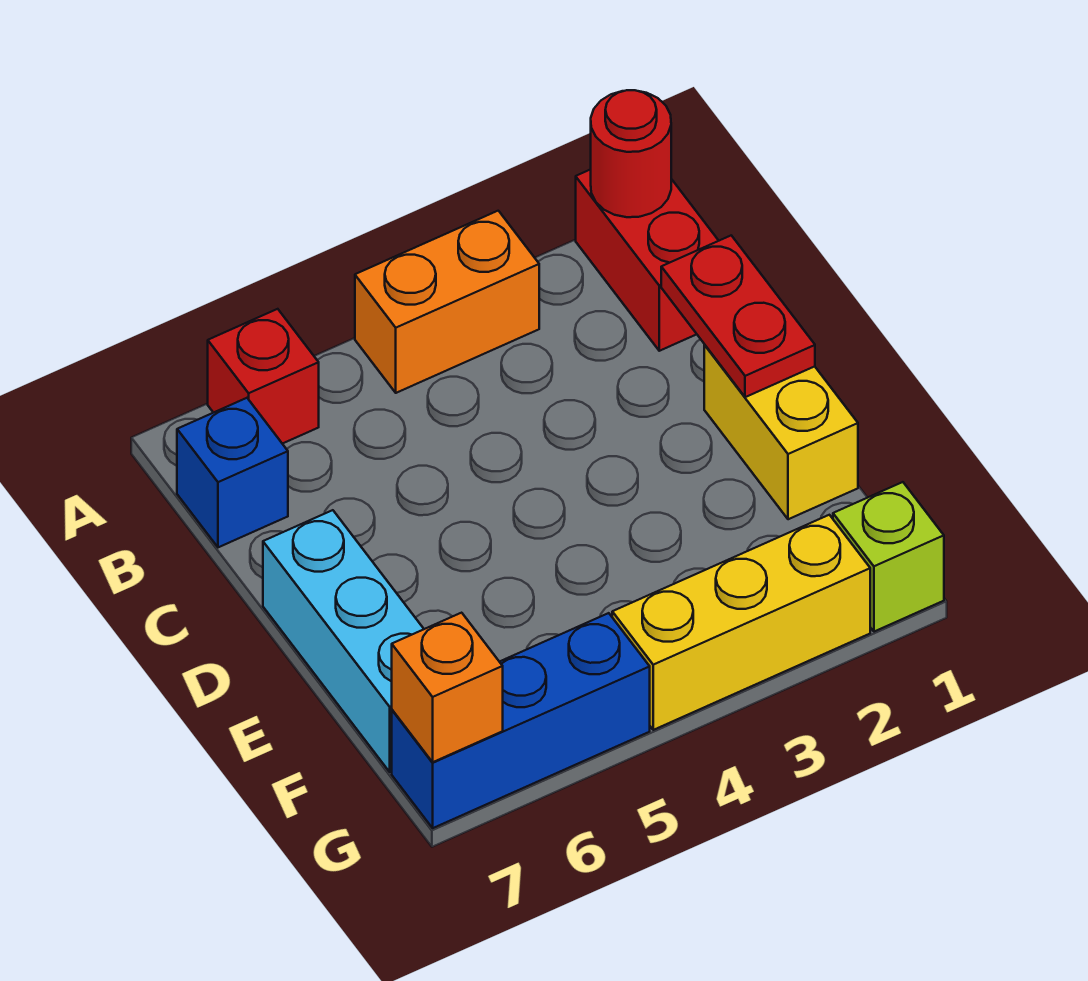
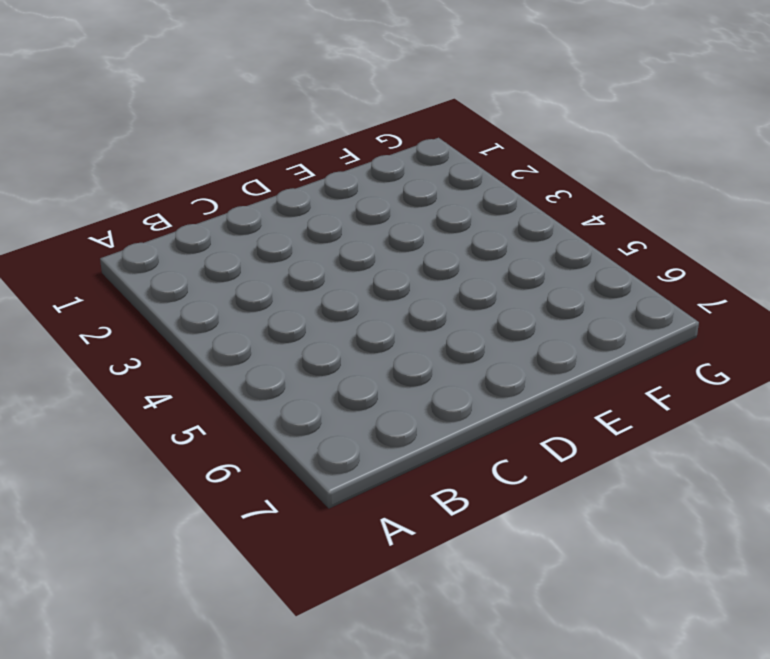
none -> red 1x2 brick [576,169,719,351]
none -> orange 1x2 brick [355,211,539,393]
none -> red 1x1 brick [208,309,319,444]

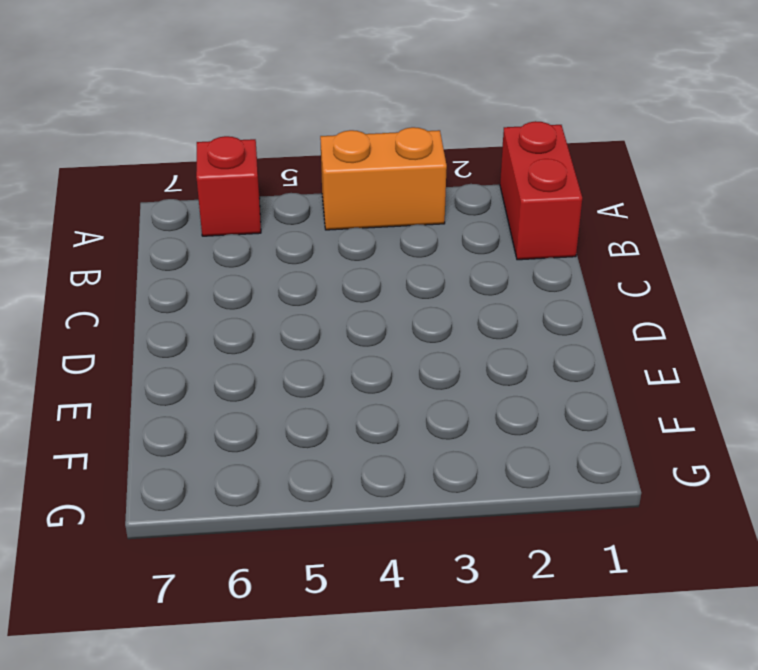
none -> blue 1x1 brick [177,398,288,547]
none -> yellow 1x2 brick [704,344,858,519]
none -> cyan 1x3 brick [263,510,424,772]

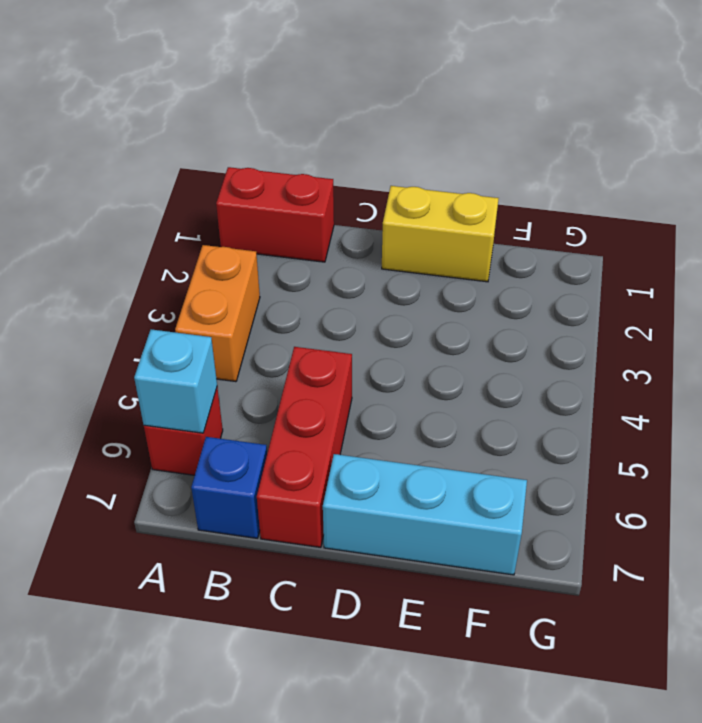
cyan 1x1 brick [134,329,217,433] -> none
red 1x3 brick [257,347,352,547] -> none
none -> lime 1x1 brick [833,482,944,632]
none -> yellow 1x3 brick [612,515,870,730]
none -> blue 1x3 brick [392,613,650,828]

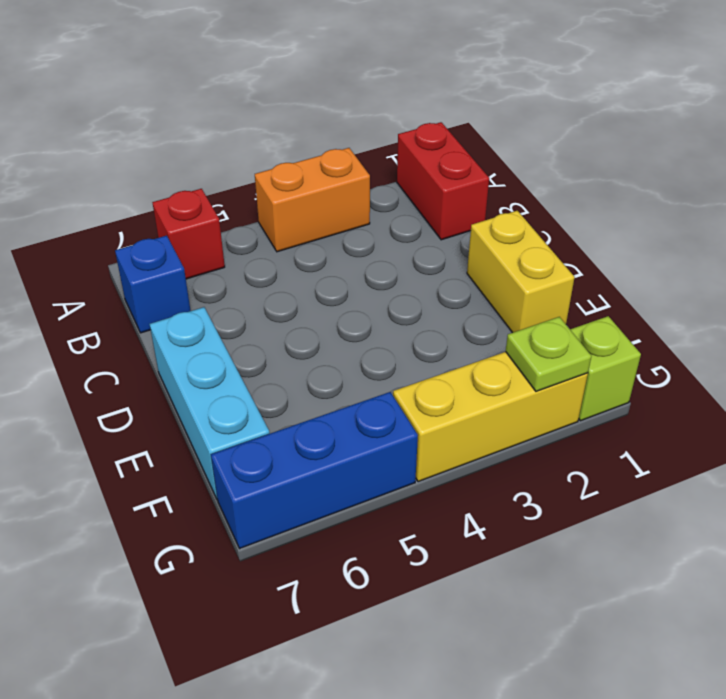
lime 1x1 plate [506,317,591,391] -> none
none -> red 1x1 round brick [591,90,671,217]
none -> red 1x2 plate [661,235,815,397]
none -> orange 1x1 brick [392,613,503,762]

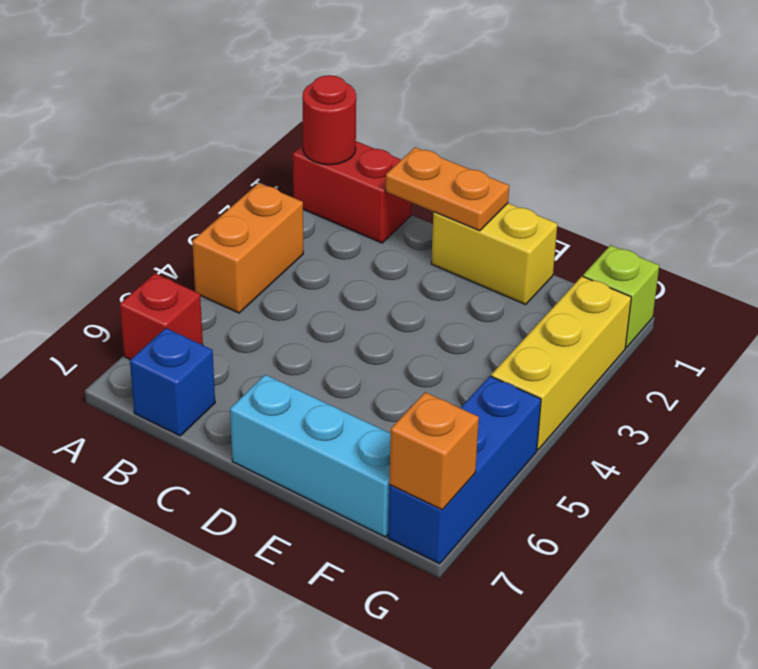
orange 1x2 plate [386,147,509,231] -> red 1x2 plate [661,235,815,397]

